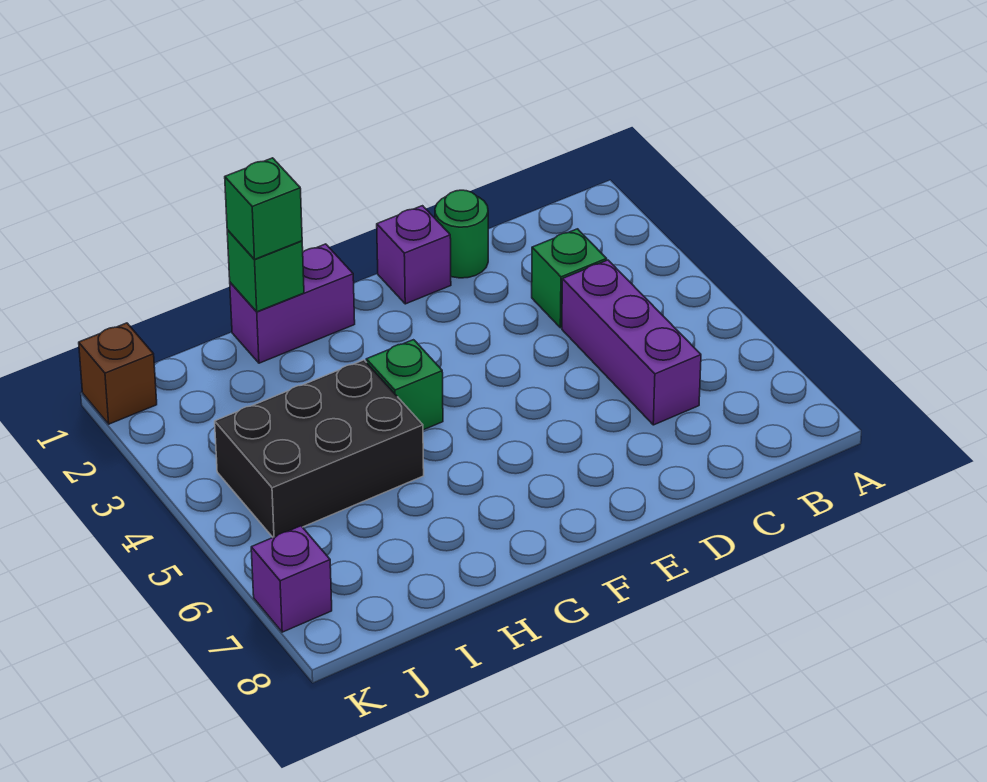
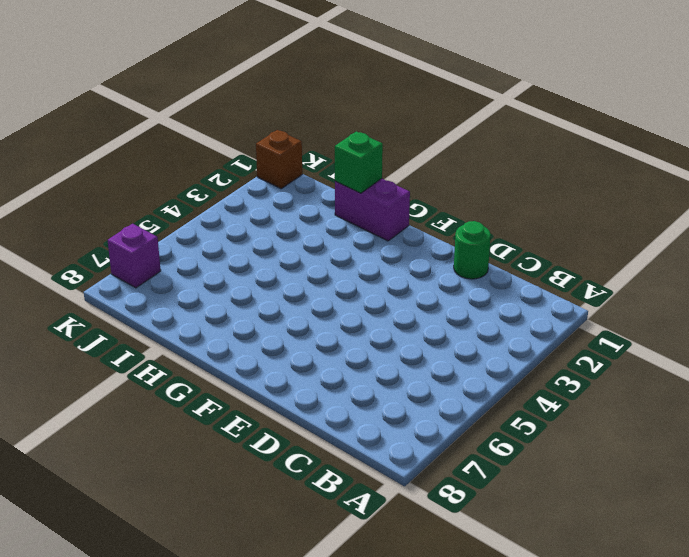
none -> green 1x1 brick [532,229,607,328]
none -> purple 1x3 brick [562,260,701,425]

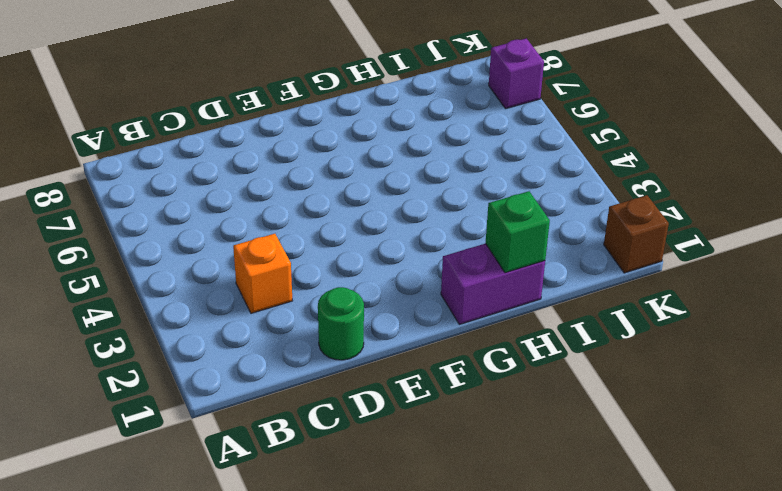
orange 1x1 brick [233,234,292,313] -> green 1x1 brick [532,229,607,328]
none -> purple 1x3 brick [562,260,701,425]
none -> purple 1x1 brick [377,206,451,304]

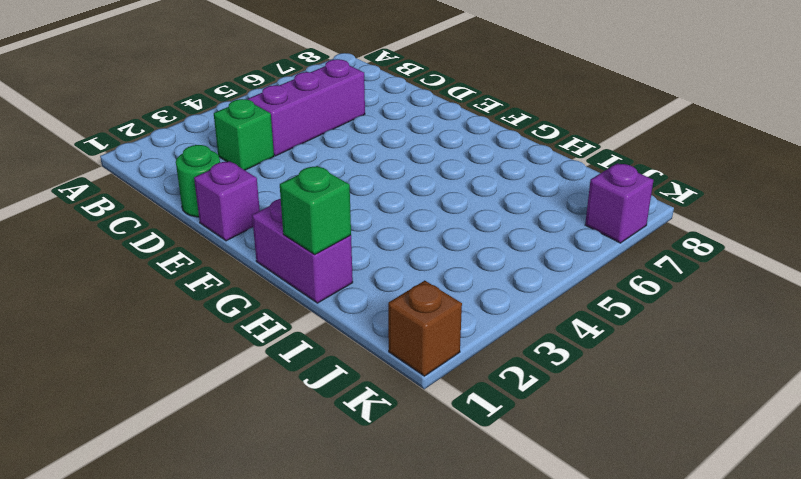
none -> green 1x1 brick [366,340,443,430]
none -> black 2x3 brick [215,360,424,537]

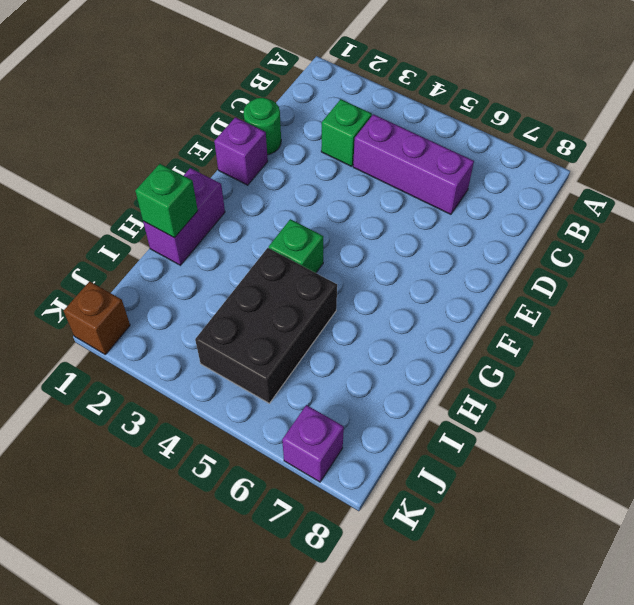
none -> green 1x1 brick [225,158,302,259]

